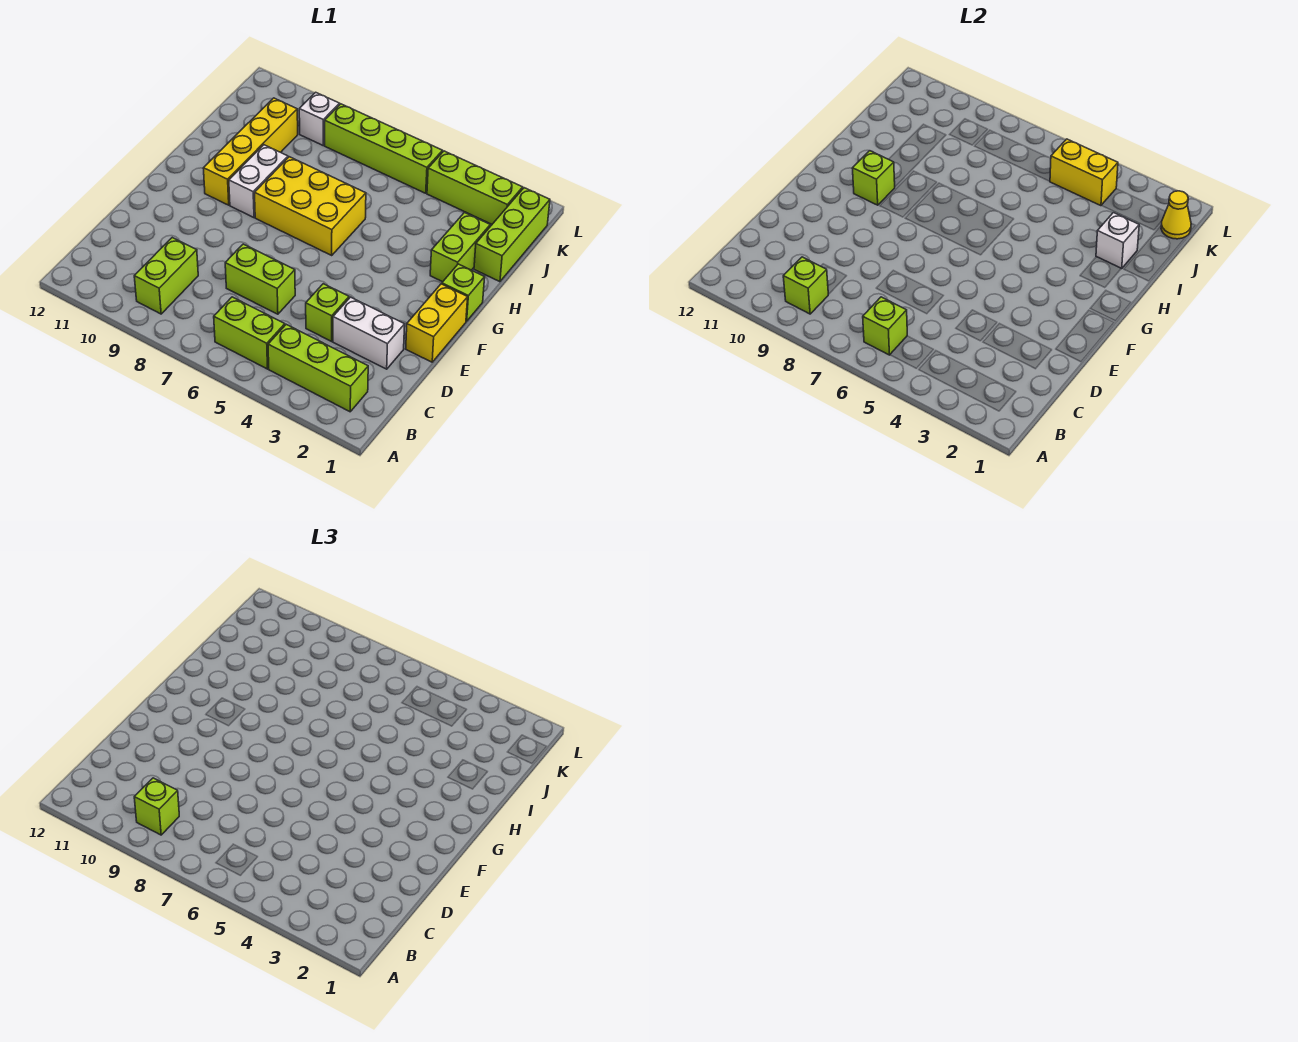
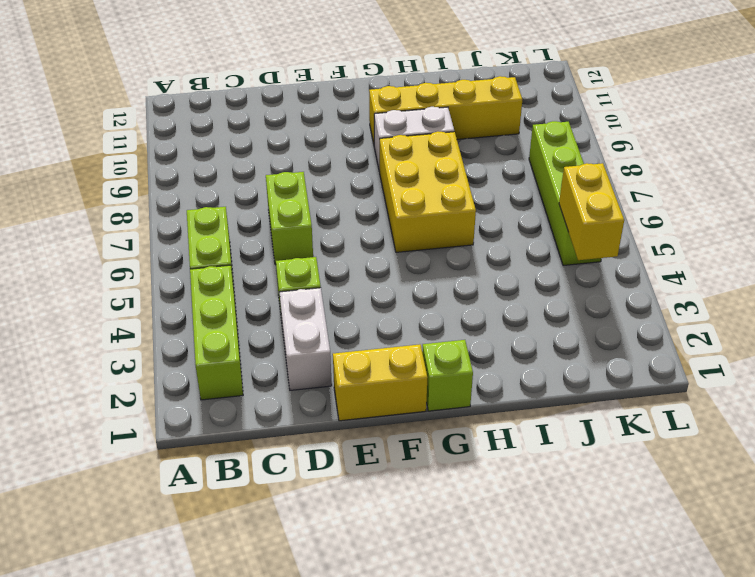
none -> lime 1x2 brick [134,238,198,314]
none -> lime 1x2 brick [430,213,490,282]
none -> lime 1x3 brick [474,188,550,282]

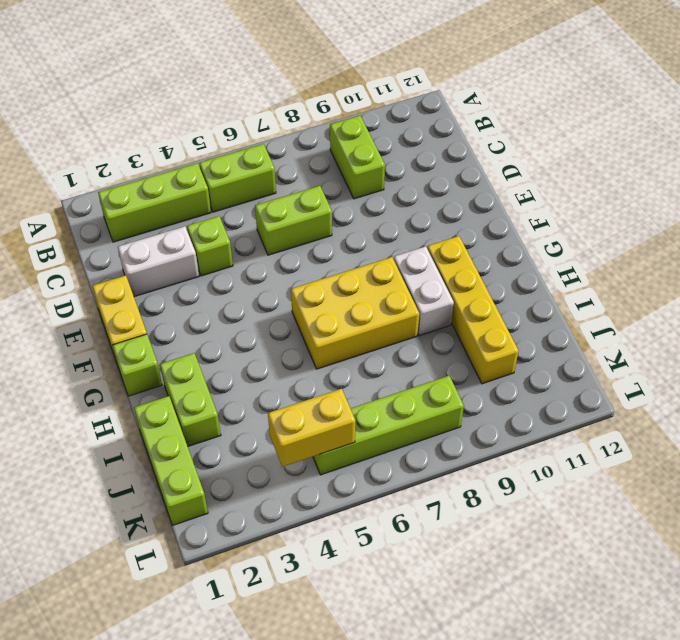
none -> lime 1x3 brick [427,151,523,224]
none -> white 1x1 brick [299,92,339,145]
none -> lime 1x1 brick [863,297,907,355]

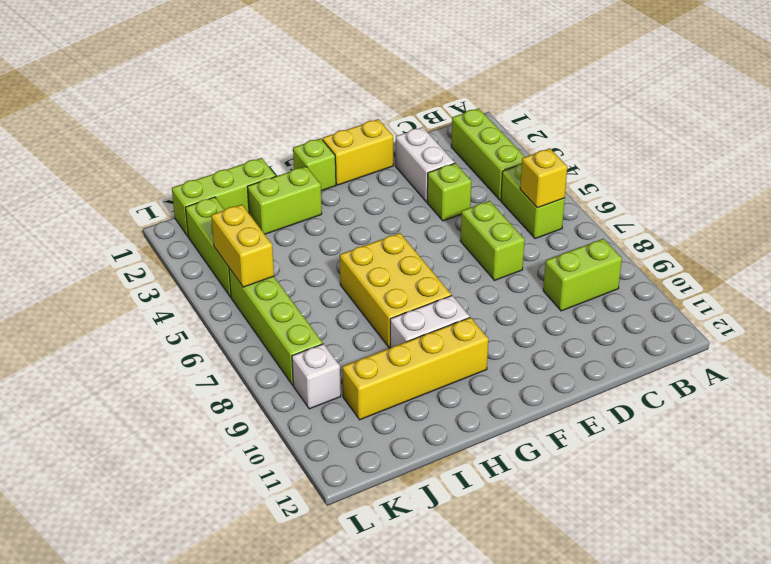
yellow 1x1 brick [520,148,567,208] -> lime 1x1 brick [863,297,907,355]
none -> lime 1x1 brick [783,257,828,314]
none -> lime 1x1 brick [852,151,895,205]
none -> white 1x1 brick [1096,213,1139,269]

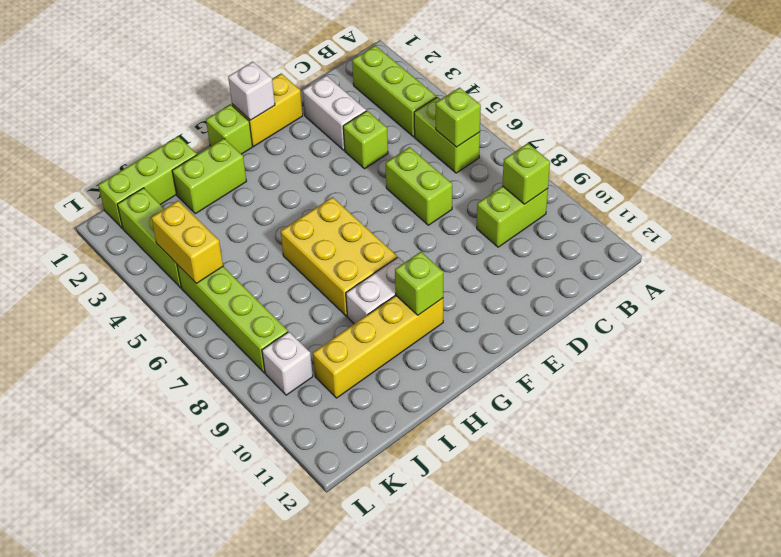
white 1x1 brick [228,62,275,120] -> white 1x1 brick moved to [1096,213,1139,269]
none -> yellow 1x1 cone [1161,191,1191,239]
none -> lime 1x1 brick [134,778,179,835]

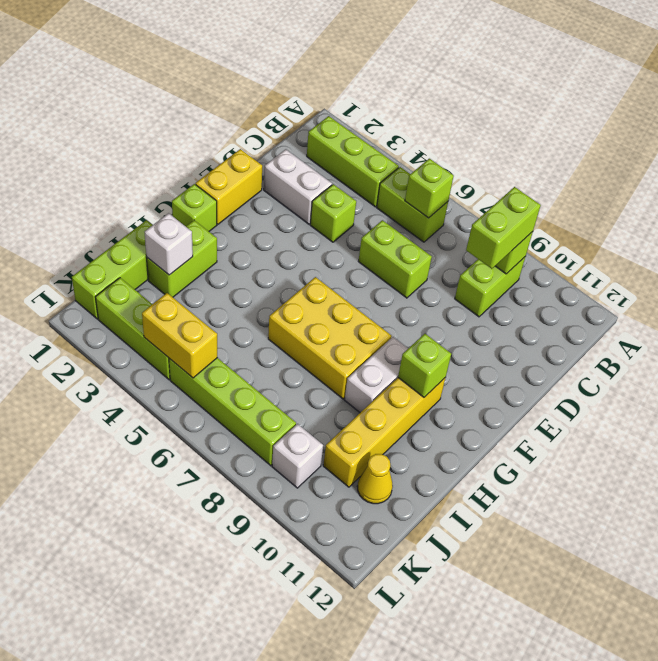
lime 1x2 brick [466,187,541,269] -> lime 1x1 brick [134,778,179,835]
yellow 1x1 cone [357,454,393,504] -> yellow 1x1 cone moved to [1161,191,1191,239]

